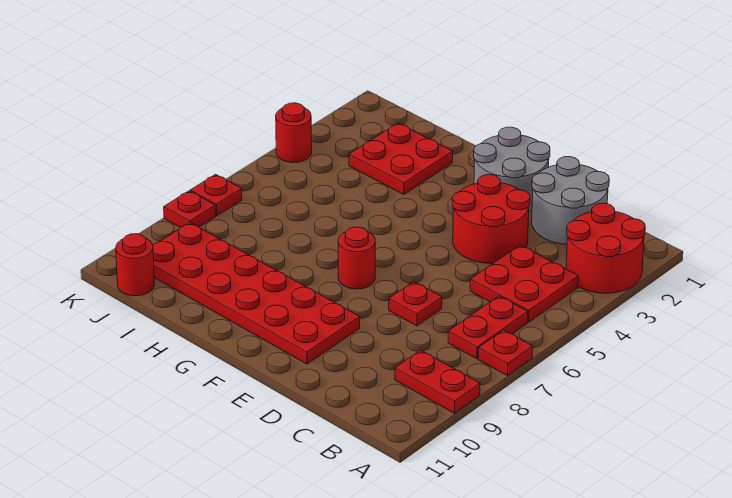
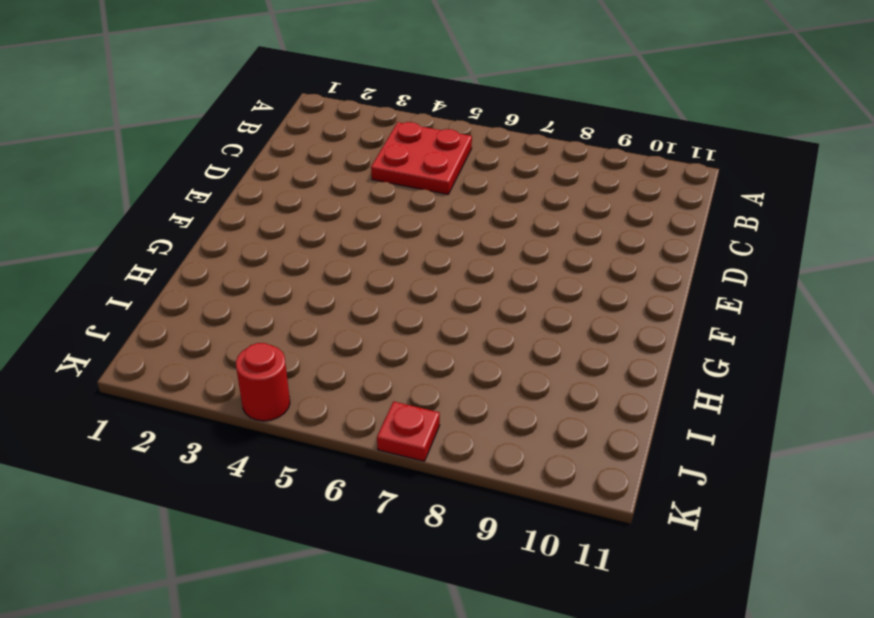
none -> red 2x2 round brick [566,203,645,293]
none -> red 1x1 plate [478,330,533,376]
none -> red 1x2 plate [395,350,480,413]

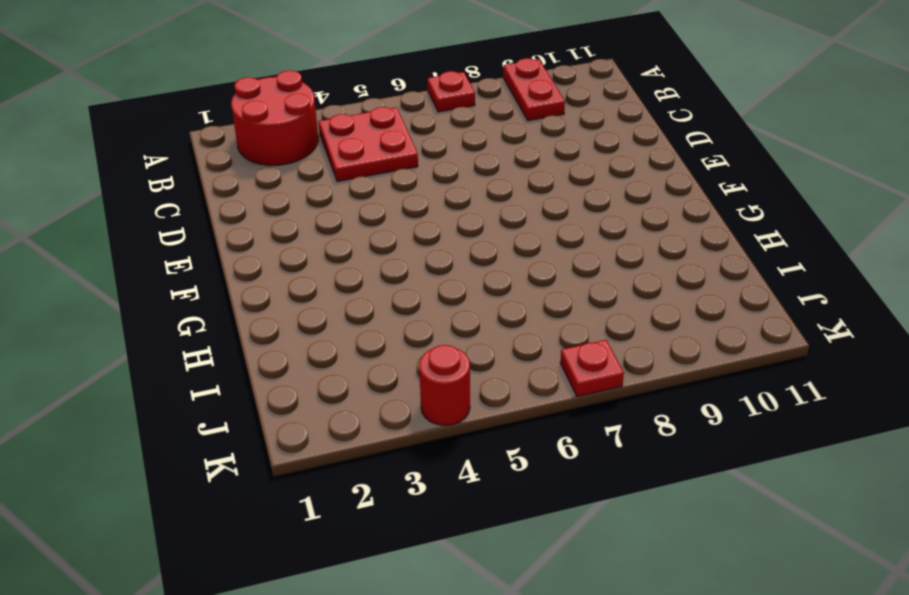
none -> red 1x2 plate [448,296,528,359]
none -> grey 2x2 round brick [532,157,609,245]
none -> red 2x2 round brick [452,175,530,263]

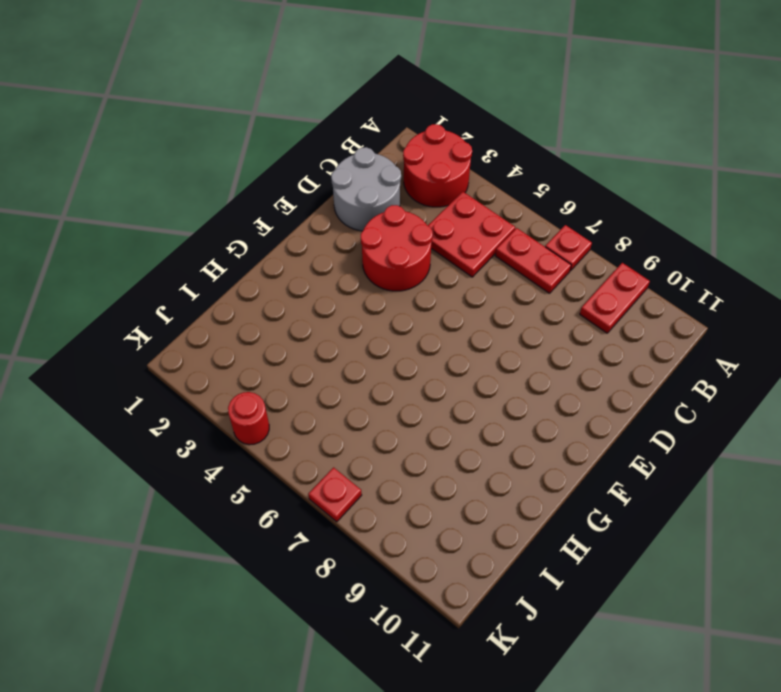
none -> red 1x1 plate [389,282,442,326]
none -> grey 2x2 round brick [474,127,550,211]
none -> red 2x6 plate [153,223,360,364]

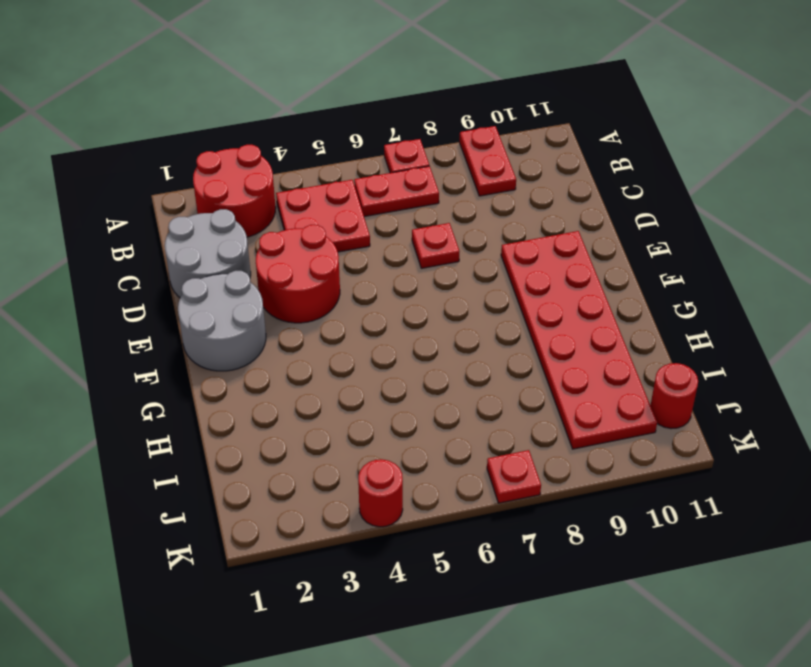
none -> red 1x1 round brick [338,227,375,289]
none -> red 2x2 plate [349,123,453,195]
none -> red 1x1 plate [164,191,216,228]

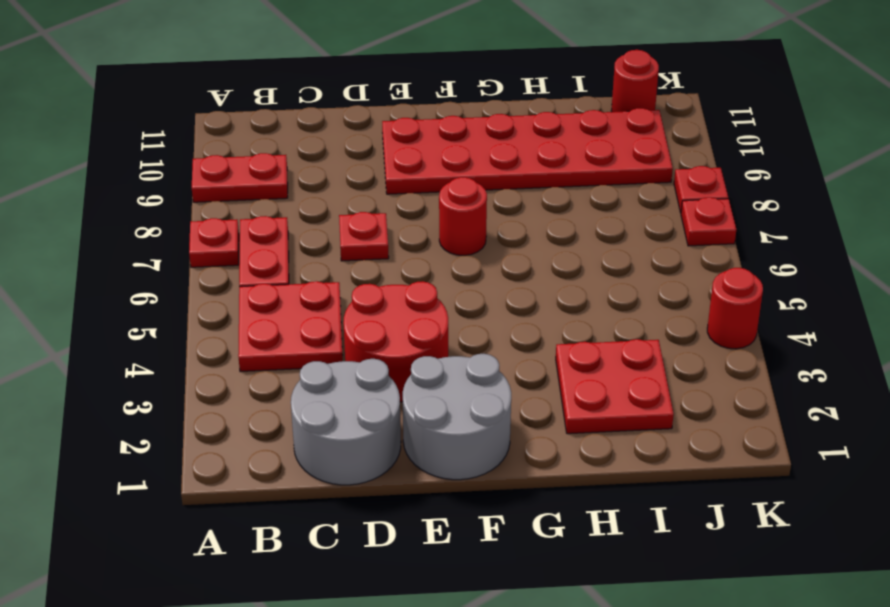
none -> red 2x2 round brick [566,203,645,293]

